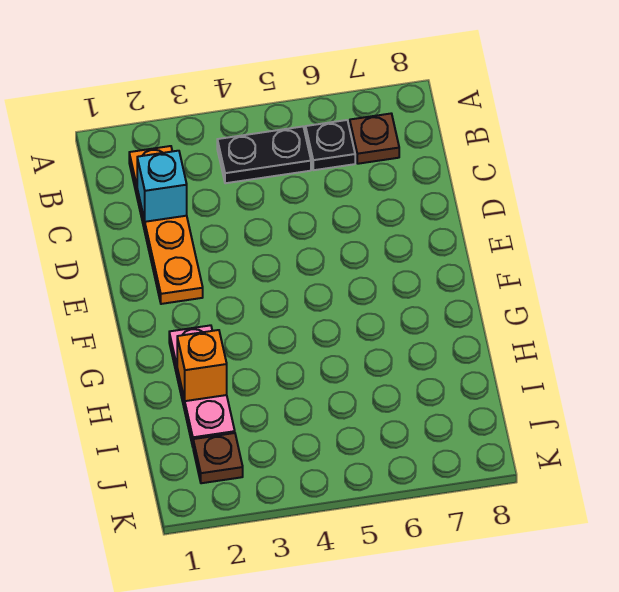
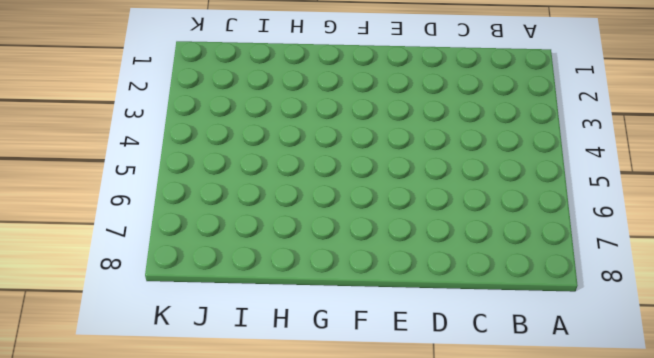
none -> orange 1x4 plate [129,146,203,304]
none -> black 1x2 plate [217,127,311,183]

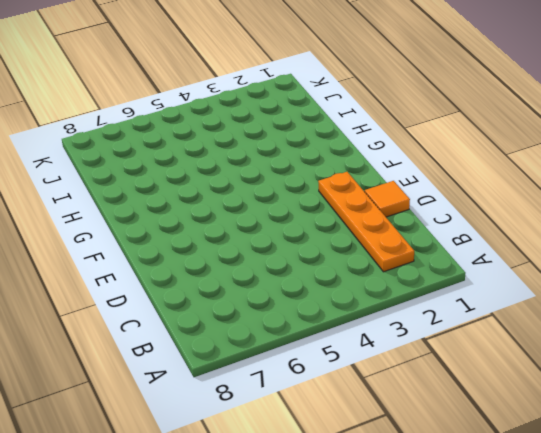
orange 1x1 tile [365,181,410,217] -> none
none -> black 1x2 plate [217,127,311,183]
none -> black 1x1 plate [306,120,355,170]

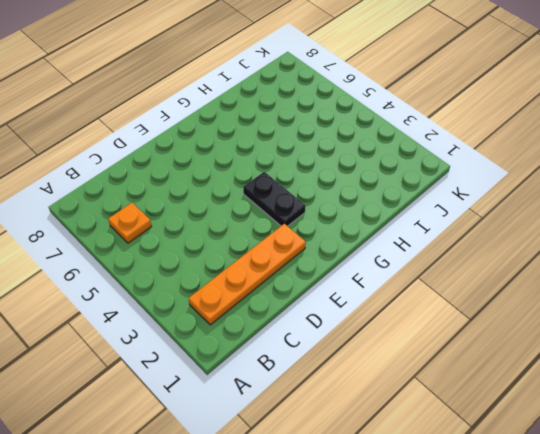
orange 1x1 plate [108,203,152,243] -> black 1x1 plate [306,120,355,170]
black 1x2 plate [243,172,306,226] -> black 1x2 plate moved to [217,127,311,183]
none -> brown 1x1 plate [350,114,399,164]
none -> pink 1x3 plate [169,325,235,446]

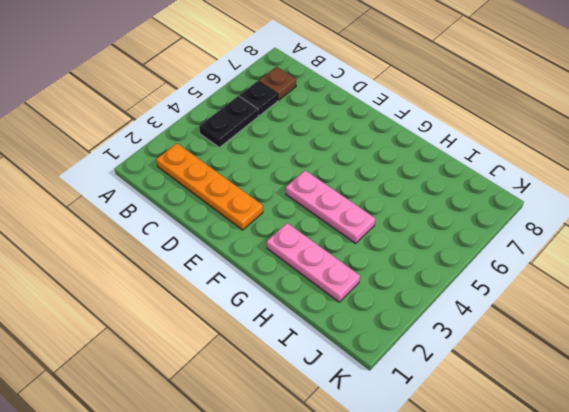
pink 1x3 plate [286,170,375,243] -> none
none -> brown 1x1 plate [193,433,243,483]
none -> cyan 1x1 brick [137,151,187,222]

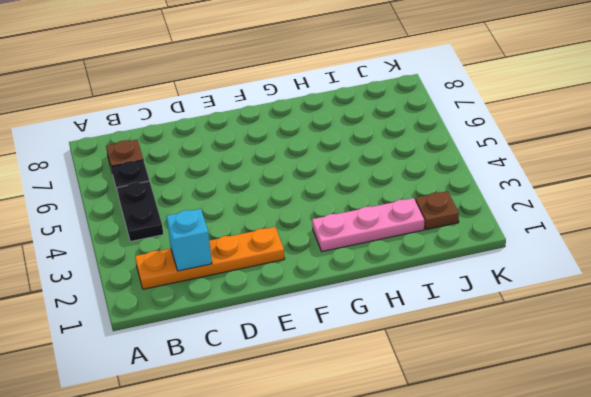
none -> orange 1x1 brick [177,330,227,401]

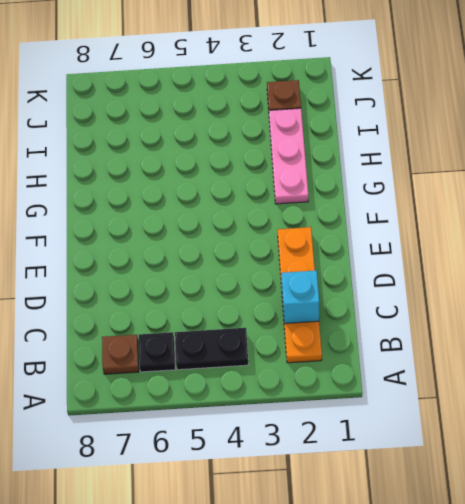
none -> orange 1x1 brick [177,330,227,401]

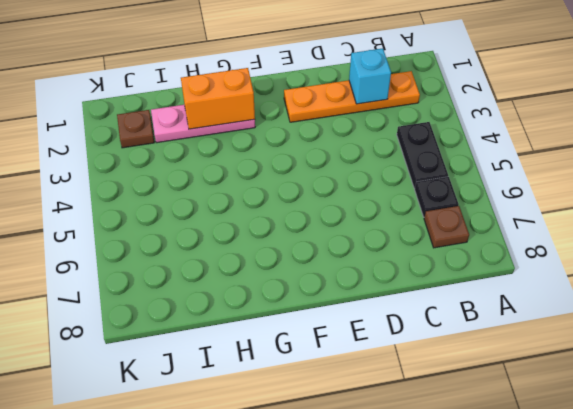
orange 1x2 brick [181,68,255,129] -> orange 1x1 brick [177,330,227,401]

